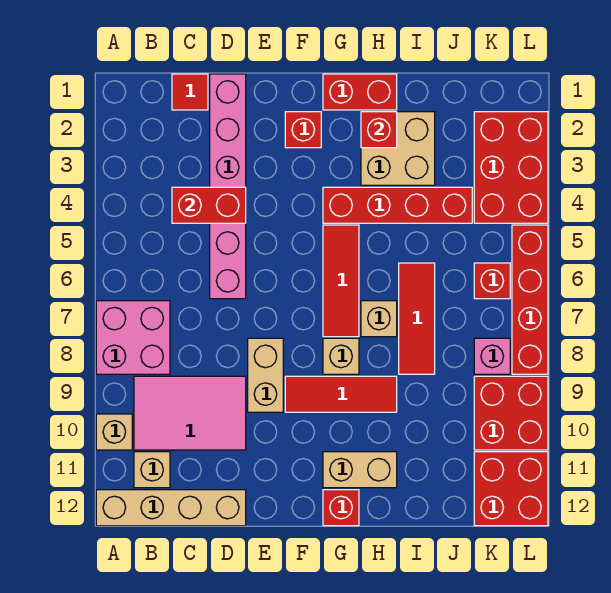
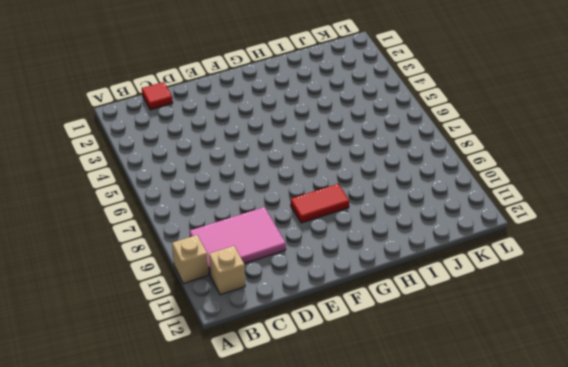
red 1x2 tile [291,184,349,223] -> red 1x3 tile [285,376,397,412]
none -> pink 2x2 brick [96,301,170,374]
none -> tan 1x4 brick [96,490,246,526]
none -> pink 1x6 brick [210,74,246,299]

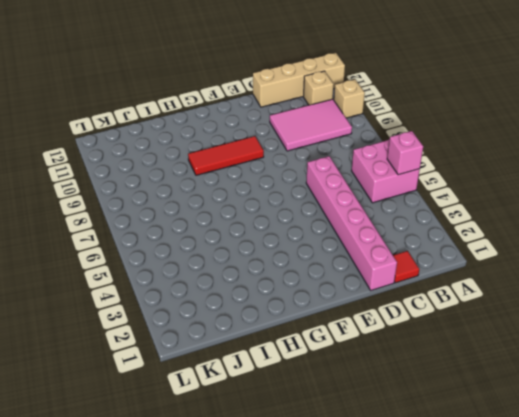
pink 2x2 brick [352,139,420,203] -> pink 2x2 brick moved to [96,301,170,374]
pink 1x1 brick [387,131,423,175] -> pink 1x1 brick moved to [474,338,510,374]
none -> tan 1x2 brick [248,338,283,412]
none -> red 1x1 brick [285,112,321,148]
none -> red 1x2 brick [323,74,397,110]

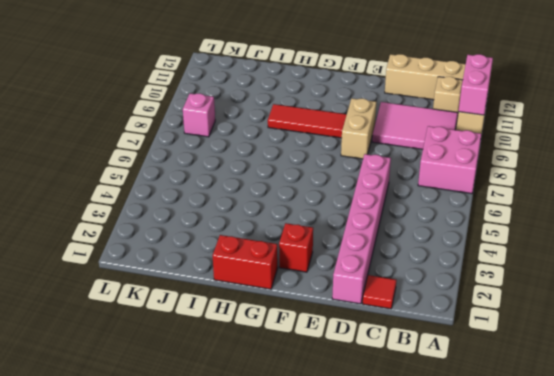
pink 1x2 brick [459,54,493,115] -> none
none -> red 1x4 brick [323,187,472,223]
none -> red 1x3 tile [323,225,359,337]
none -> tan 1x1 brick [323,338,359,374]

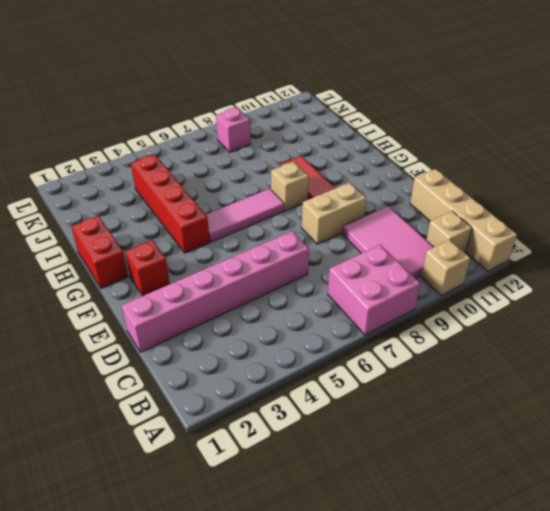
pink 1x3 tile [206,189,284,242] -> red 1x3 tile [323,225,359,337]
none -> red 1x1 tile [172,74,208,110]
none -> tan 1x2 brick [323,452,397,488]
none -> red 1x1 brick [323,490,359,526]

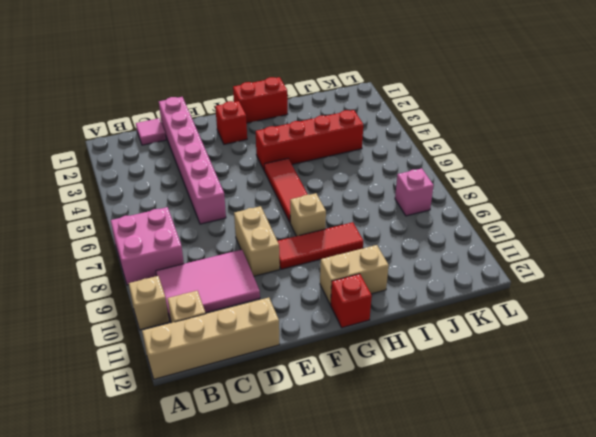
pink 1x1 tile [136,118,166,145] -> red 1x1 tile [172,74,208,110]
none -> tan 2x2 brick [361,112,435,185]
none -> tan 1x1 brick [361,301,397,337]
none -> red 1x3 tile [399,263,435,374]

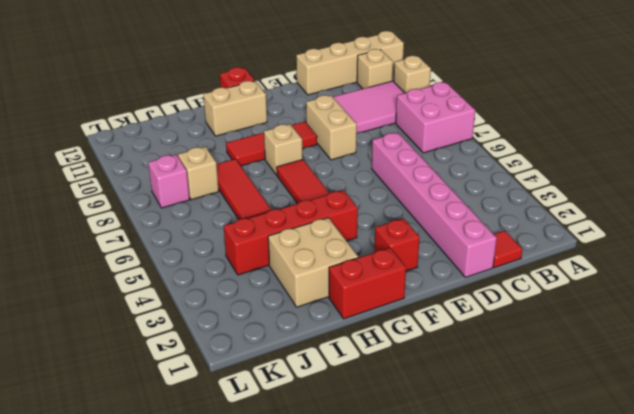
tan 1x1 brick [178,147,219,200] -> tan 1x1 brick moved to [361,301,397,337]
none -> red 2x3 brick [474,112,548,223]
none -> red 1x1 brick [474,263,510,299]
none -> red 2x2 brick [474,376,548,450]

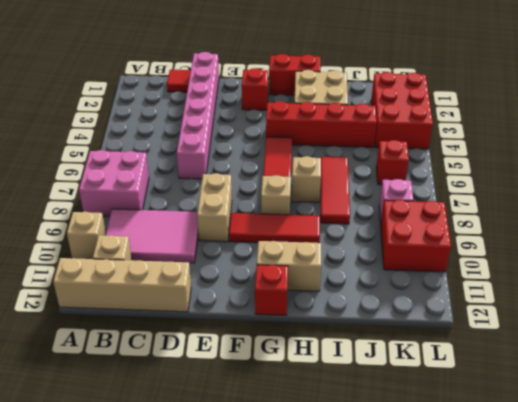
none -> red 2x2 brick [474,452,548,526]
none -> red 1x4 brick [512,225,548,374]
none -> red 1x2 brick [172,187,246,223]

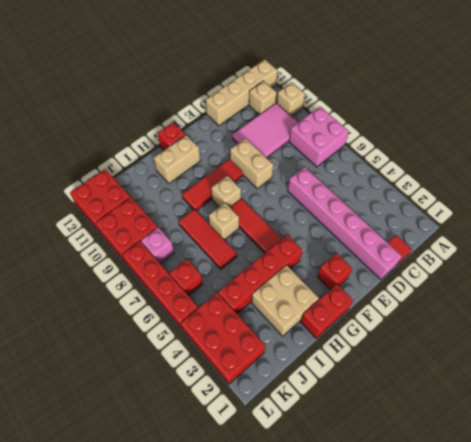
none -> red 1x2 brick [172,187,246,223]
none -> red 1x1 brick [361,112,397,148]

